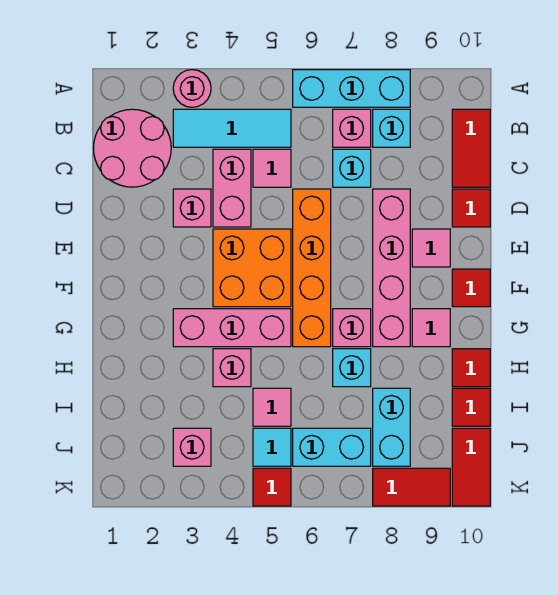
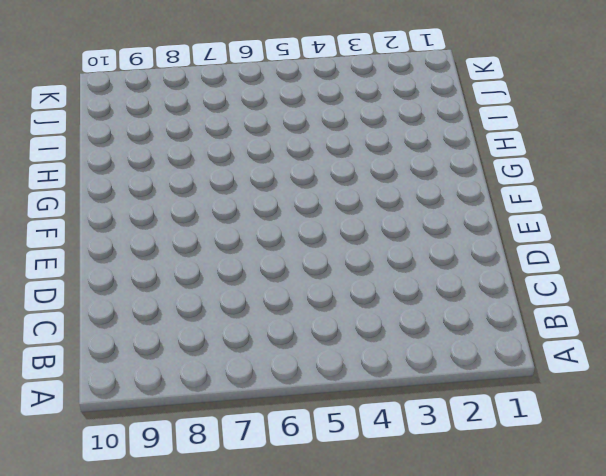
none -> pink 1x1 round brick [173,70,211,107]
none -> cyan 1x3 brick [293,70,410,107]
none -> pink 2x2 round brick [93,109,171,187]
none -> cyan 1x3 tile [173,109,291,147]

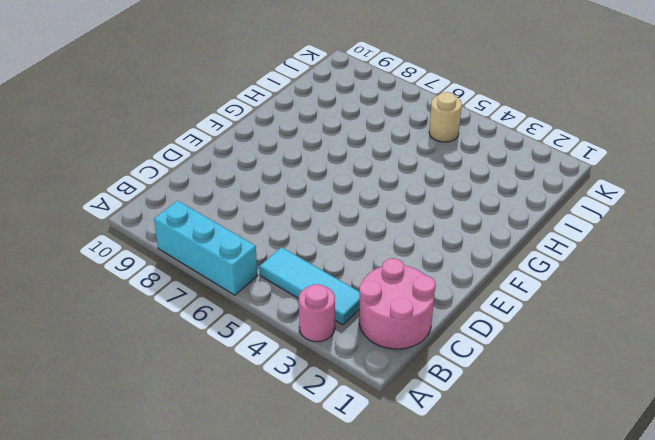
tan 1x1 round brick [429,92,462,142] -> cyan 1x1 tile [253,428,291,466]
none -> pink 1x1 brick [333,109,371,147]
none -> cyan 1x1 brick [373,109,410,147]
none -> red 1x2 tile [452,109,490,187]
none -> pink 1x2 brick [213,149,251,227]

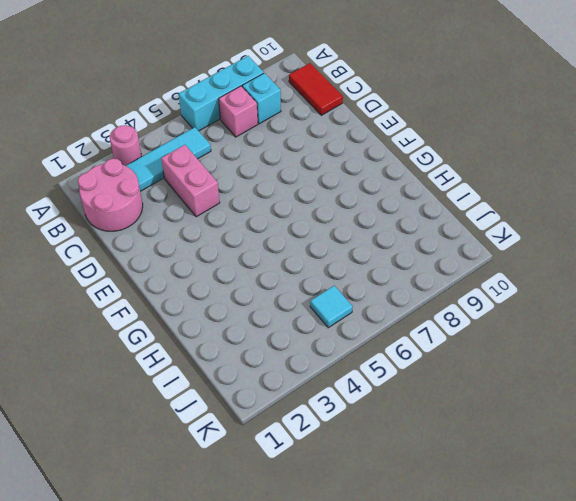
none -> pink 1x1 tile [253,149,291,187]
none -> cyan 1x1 brick [333,149,371,187]
none -> pink 1x1 brick [173,189,211,227]
none -> orange 1x4 brick [293,189,331,347]

